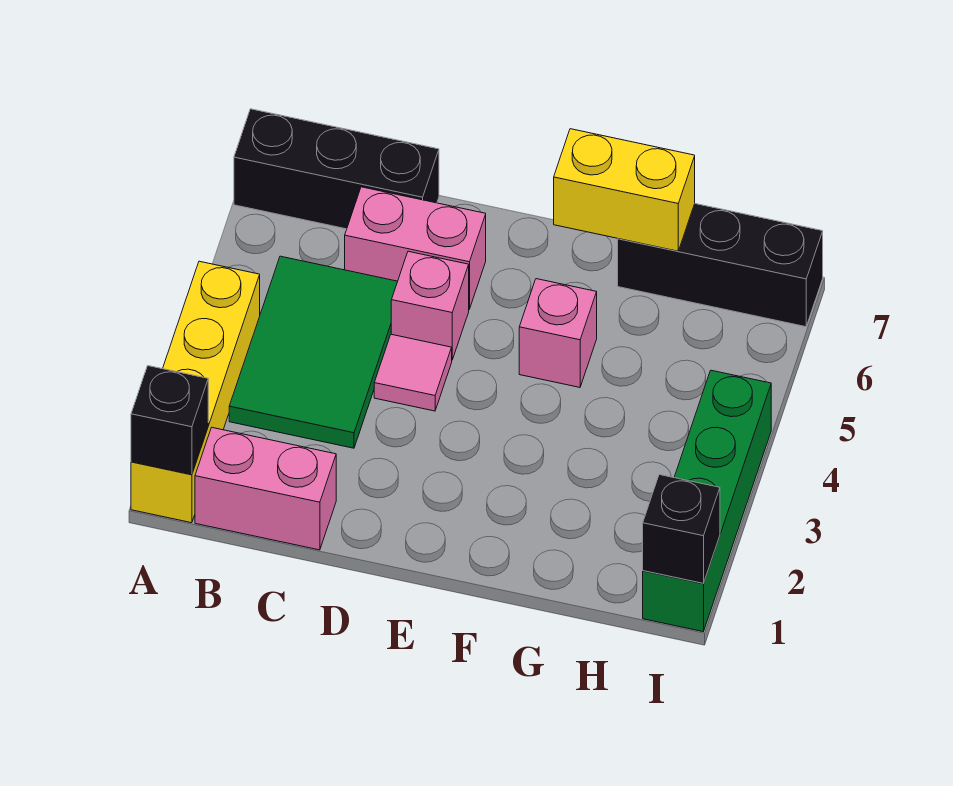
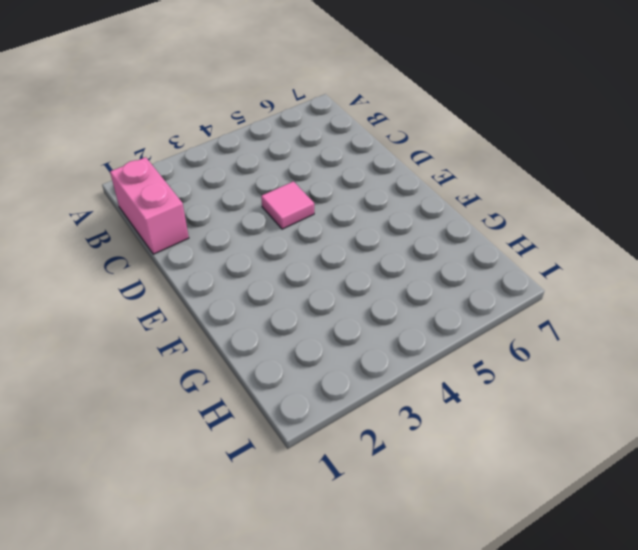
none -> yellow 1x4 brick [131,261,260,523]
none -> black 1x3 brick [234,109,439,229]
none -> green 2x3 tile [229,256,398,448]

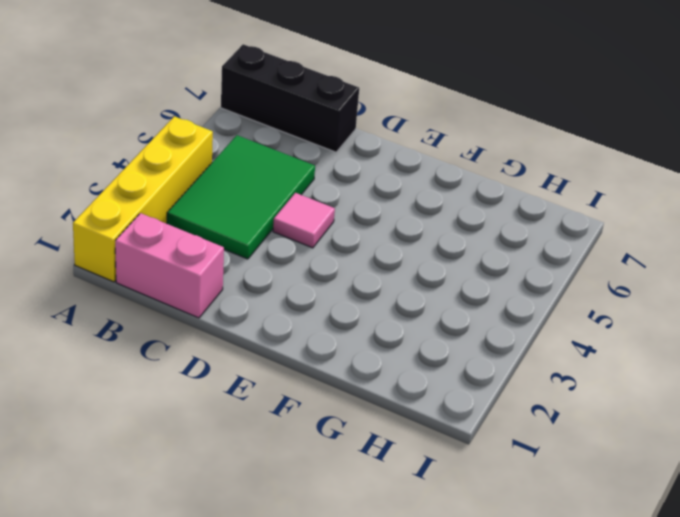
none -> pink 1x2 brick [345,187,486,309]
none -> pink 1x1 brick [391,251,469,360]
none -> pink 1x1 brick [519,279,597,387]

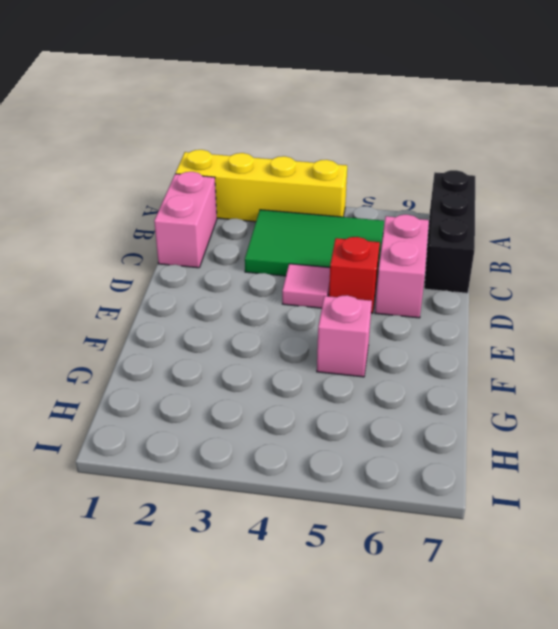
red 1x1 brick [329,237,380,313] -> pink 1x1 brick [391,251,469,360]
none -> black 1x3 brick [618,204,823,327]
none -> green 1x4 brick [643,370,771,632]
none -> black 1x1 brick [131,366,208,474]

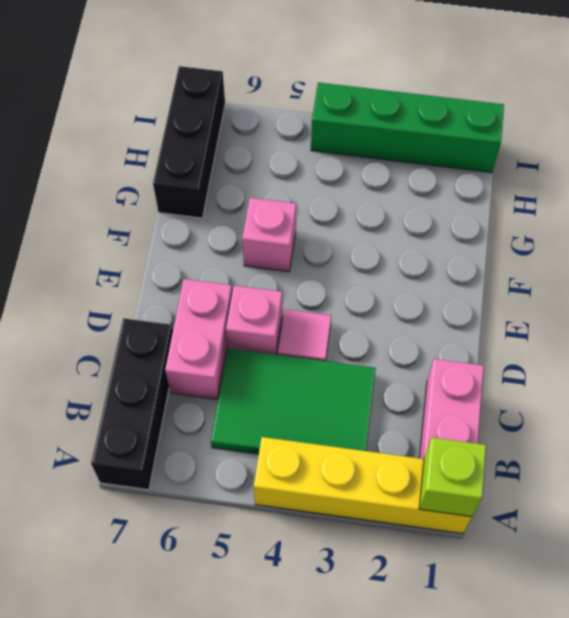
lime 1x1 brick [419,438,486,517] -> black 1x1 brick [131,366,208,474]
none -> yellow 1x2 brick [554,129,695,251]
none -> black 1x1 brick [643,475,720,583]

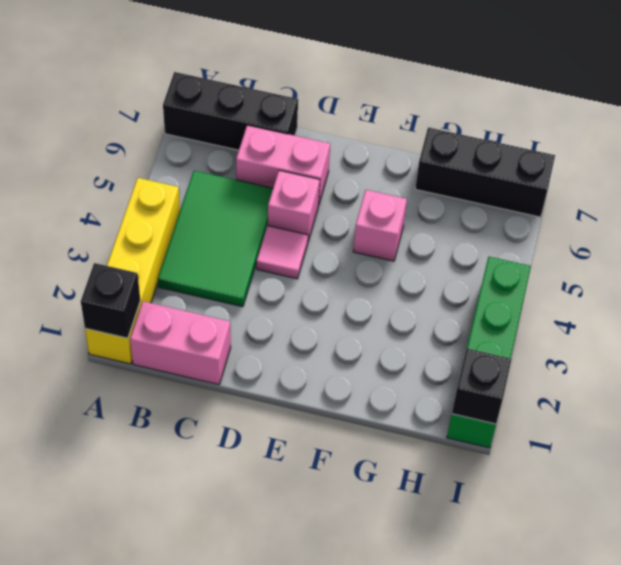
none -> yellow 1x2 brick [554,129,695,251]

